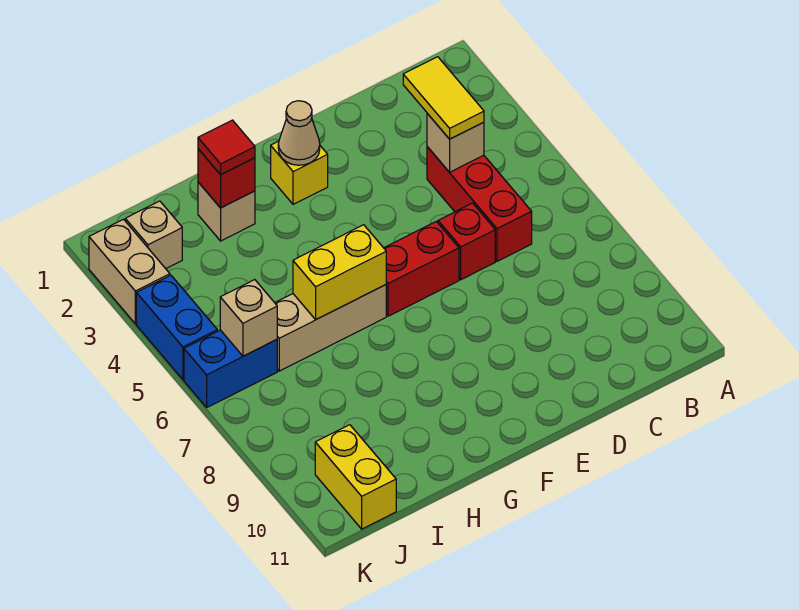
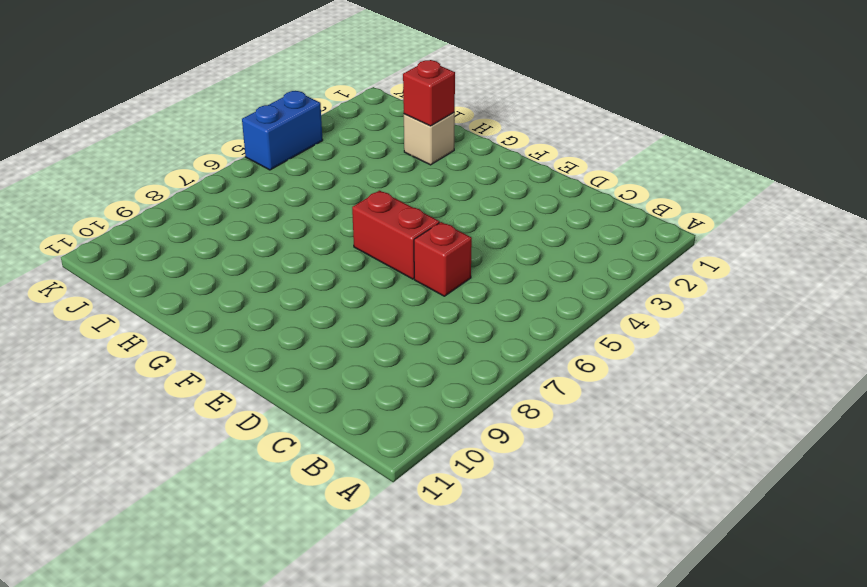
none -> red 1x3 brick [427,147,532,261]
none -> yellow 1x1 brick [271,141,328,204]
none -> tan 1x3 brick [275,285,386,371]

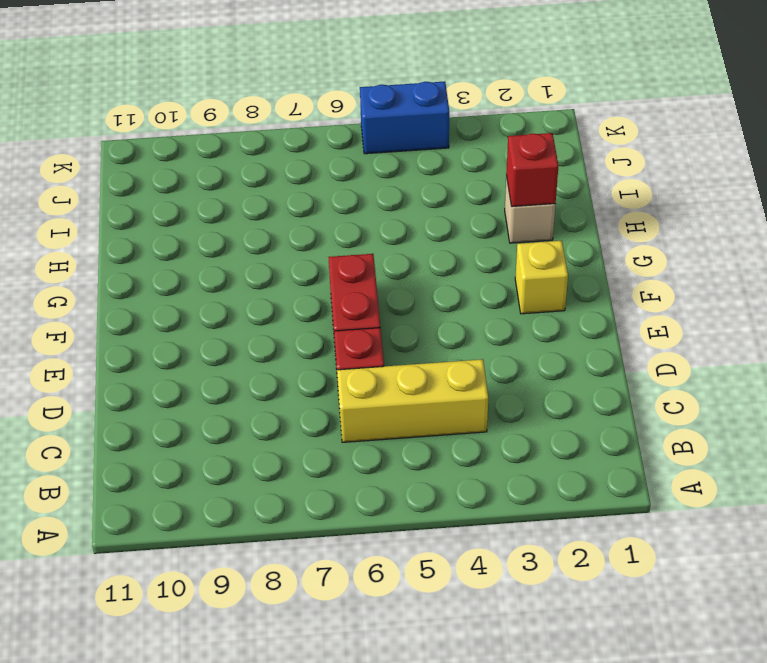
yellow 1x3 brick [337,359,488,442] -> red 1x3 brick [427,147,532,261]
none -> tan 1x3 brick [275,285,386,371]
none -> tan 1x1 brick [125,201,182,269]
none -> blue 1x2 brick [184,330,277,407]

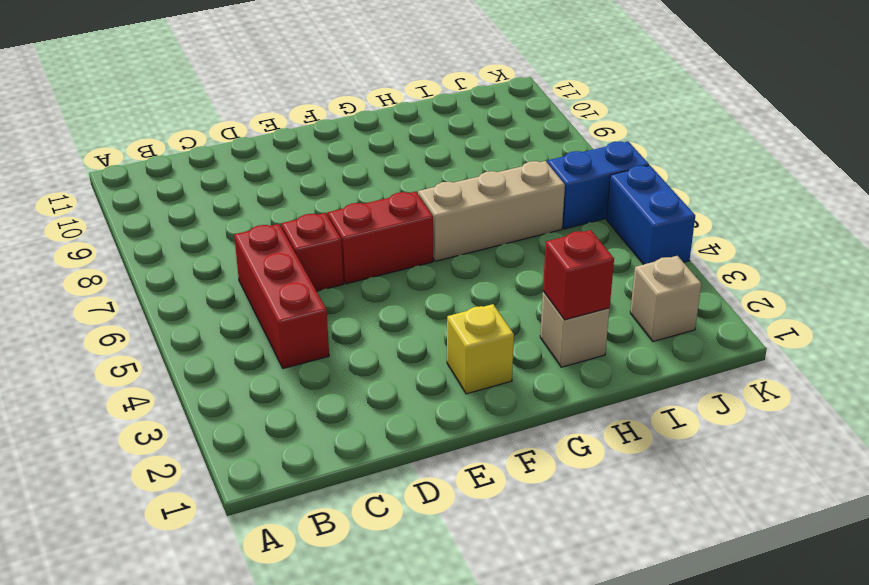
none -> yellow 1x2 brick [315,425,396,529]
none -> tan 1x2 brick [89,219,170,324]
none -> tan 1x1 brick [427,113,484,172]

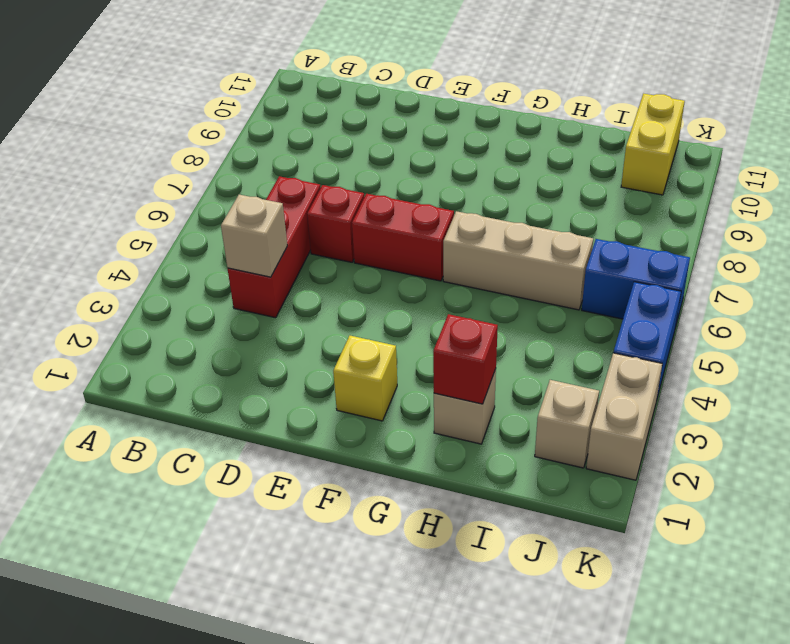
none -> tan 1x1 cone [278,101,320,165]
none -> yellow 1x2 brick [293,225,386,319]
none -> tan 1x1 brick [220,280,277,356]

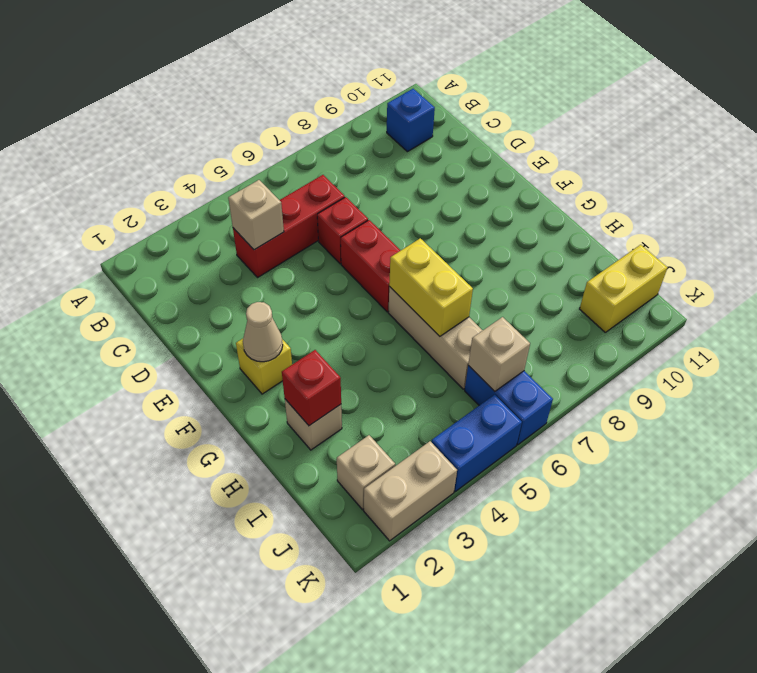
blue 1x1 brick [387,89,435,152] -> none
none -> yellow 1x2 tile [403,57,484,139]
none -> red 1x1 tile [198,120,255,175]

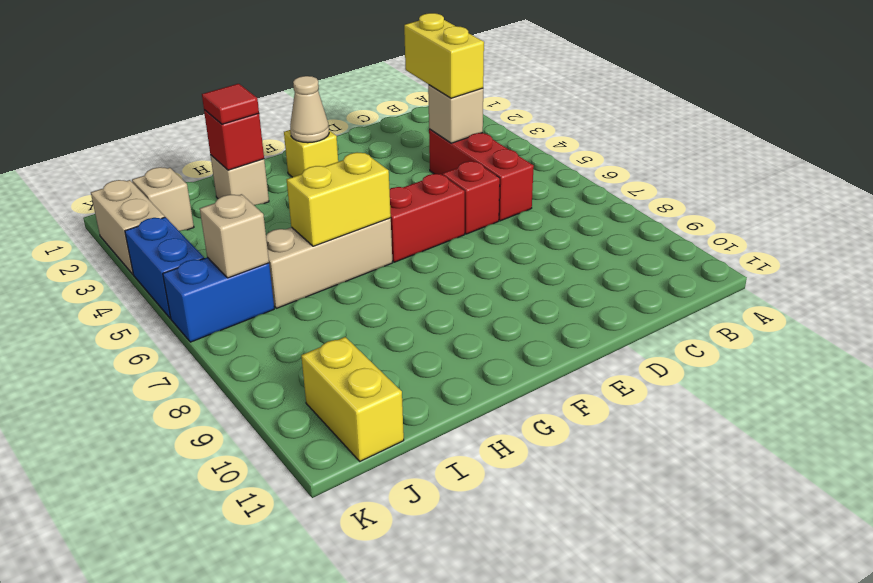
yellow 1x2 brick [404,13,484,98] -> yellow 1x2 tile [403,57,484,139]

